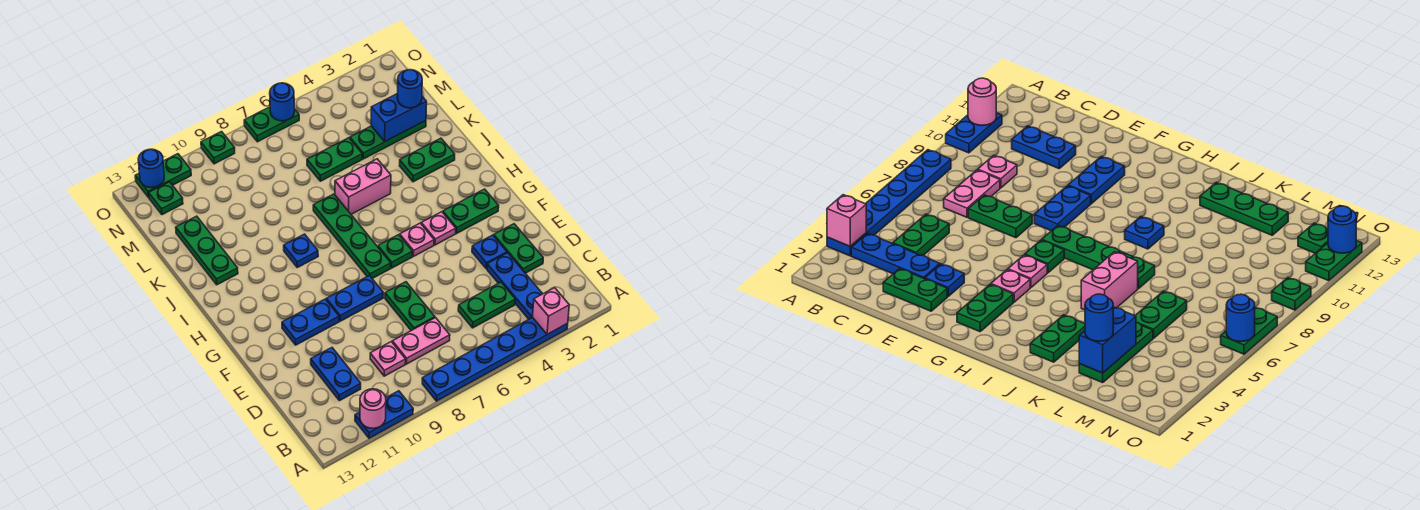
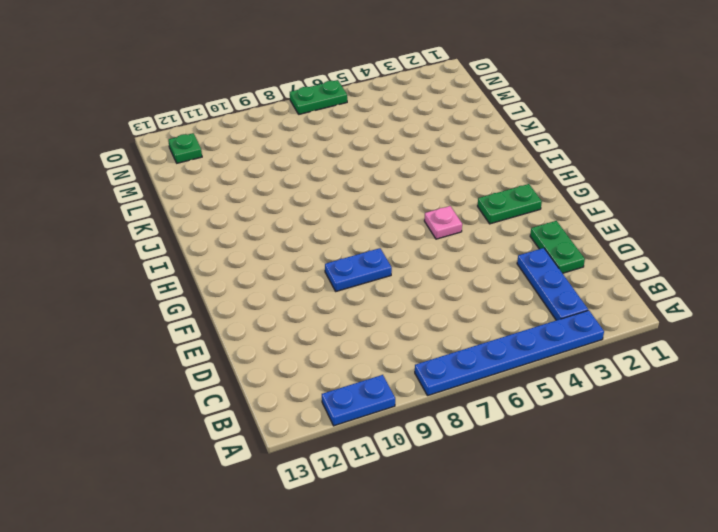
none -> green 1x2 plate [458,282,515,328]
none -> pink 1x2 plate [392,318,450,364]
none -> pink 1x1 plate [370,342,406,376]
none -> blue 1x2 plate [311,348,361,401]

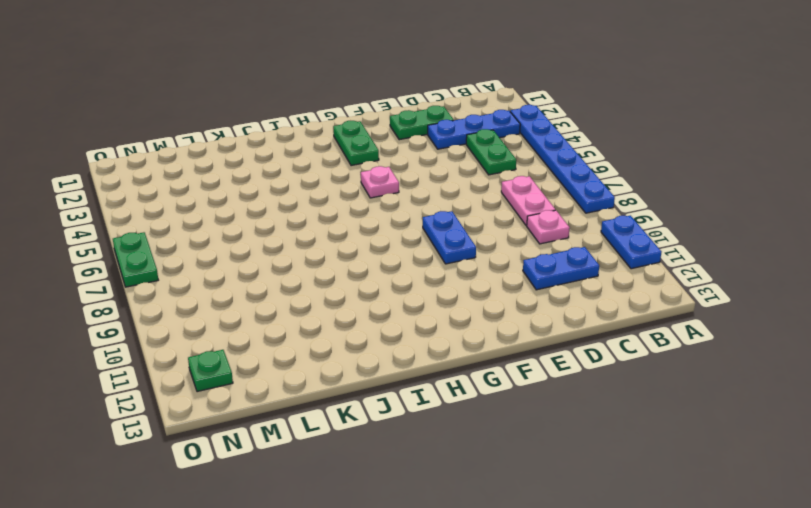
none -> green 1x2 plate [385,282,435,331]
none -> blue 1x1 plate [472,235,507,269]
none -> blue 1x2 plate [282,299,339,345]
none -> pink 1x1 plate [421,212,456,245]

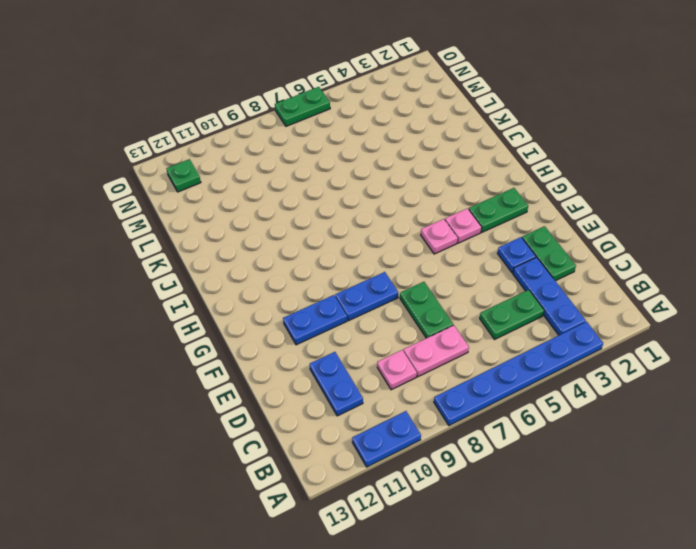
none -> green 1x1 plate [378,235,413,268]
none -> green 1x4 plate [313,194,391,279]
none -> blue 1x1 plate [284,234,318,267]
none -> green 1x2 plate [400,138,455,182]

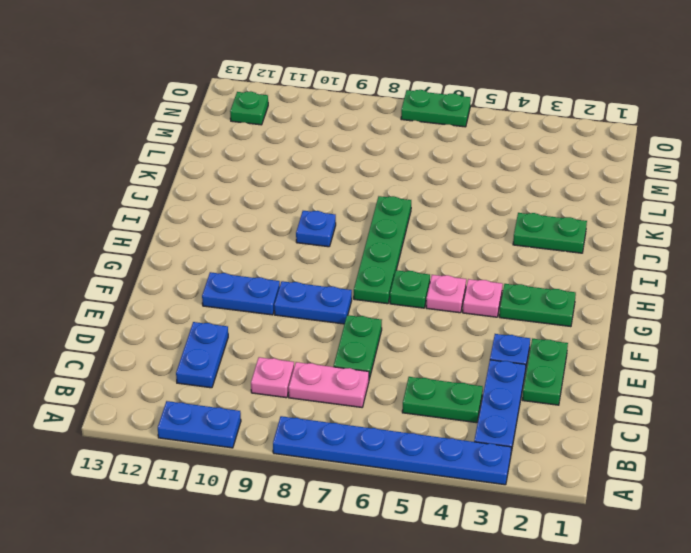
none -> pink 1x2 brick [335,159,391,214]
none -> green 1x3 plate [176,216,238,285]
none -> green 1x3 plate [350,121,426,159]
none -> green 1x2 plate [307,138,362,181]

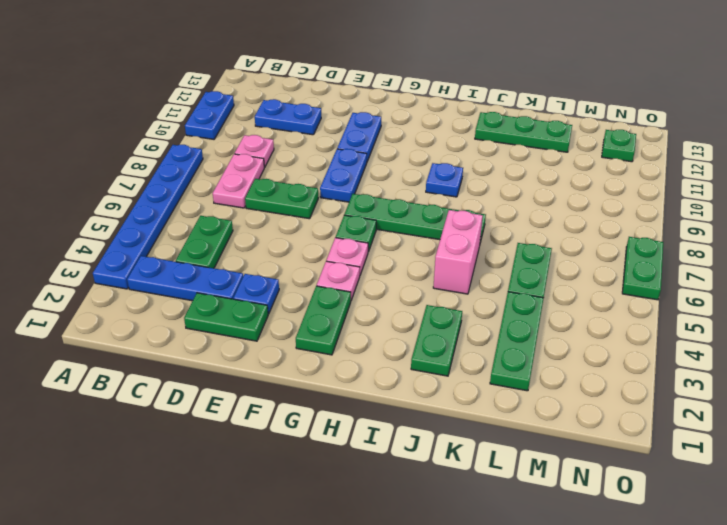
none -> green 1x1 plate [201,132,235,164]
none -> green 1x2 plate [135,154,191,197]
none -> pink 1x1 brick [533,288,569,334]
none -> pink 1x1 round brick [360,389,386,428]

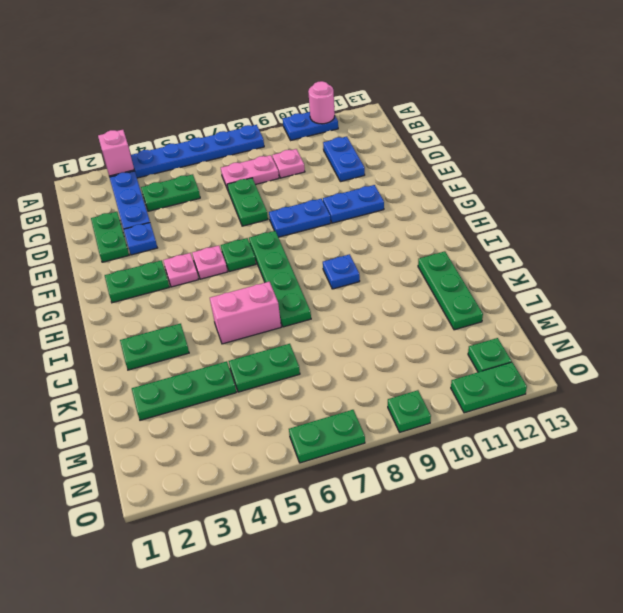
none -> blue 1x2 brick [371,93,427,141]
none -> blue 1x1 round brick [270,83,294,121]
none -> blue 1x1 round brick [138,149,164,188]
none -> blue 1x1 round brick [397,70,422,108]

